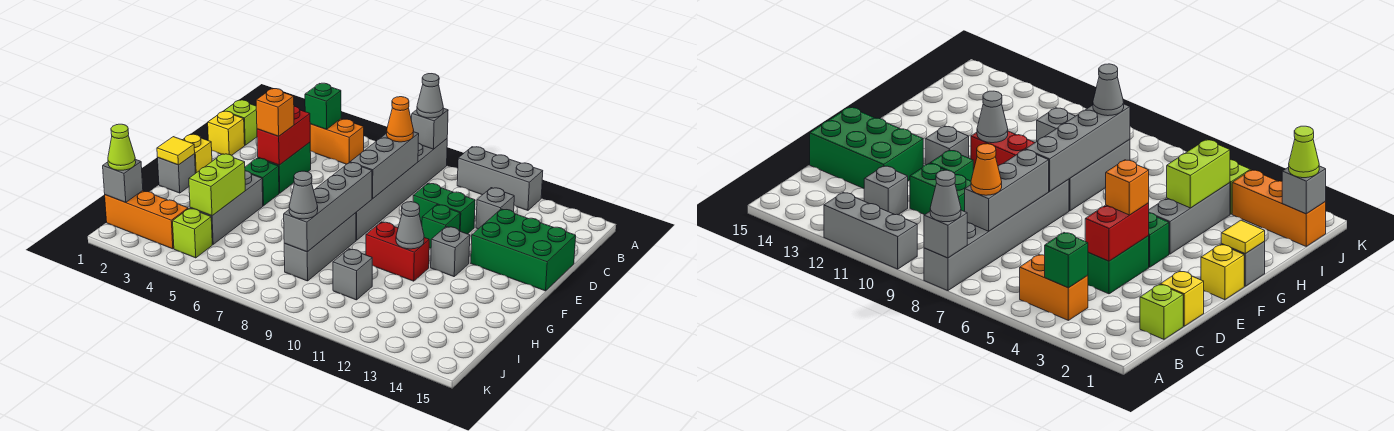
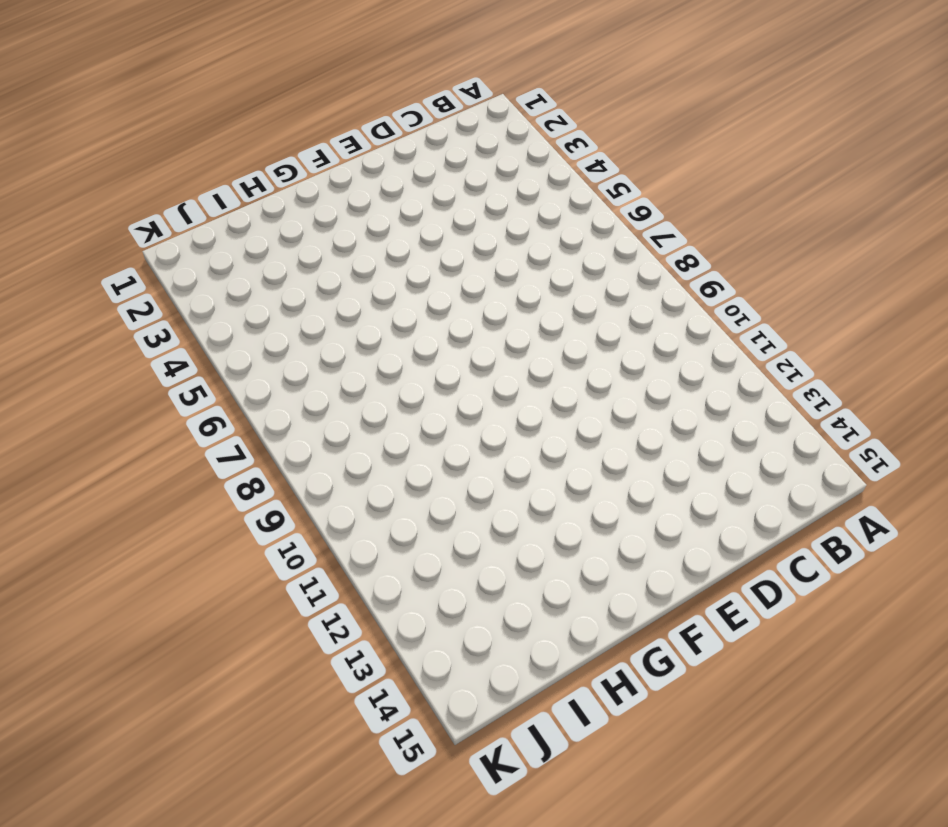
none -> grey 1x6 brick [356,139,447,240]
none -> grey 1x3 brick [457,147,543,210]
none -> orange 1x2 brick [310,119,364,164]
none -> lime 1x1 brick [224,100,257,145]

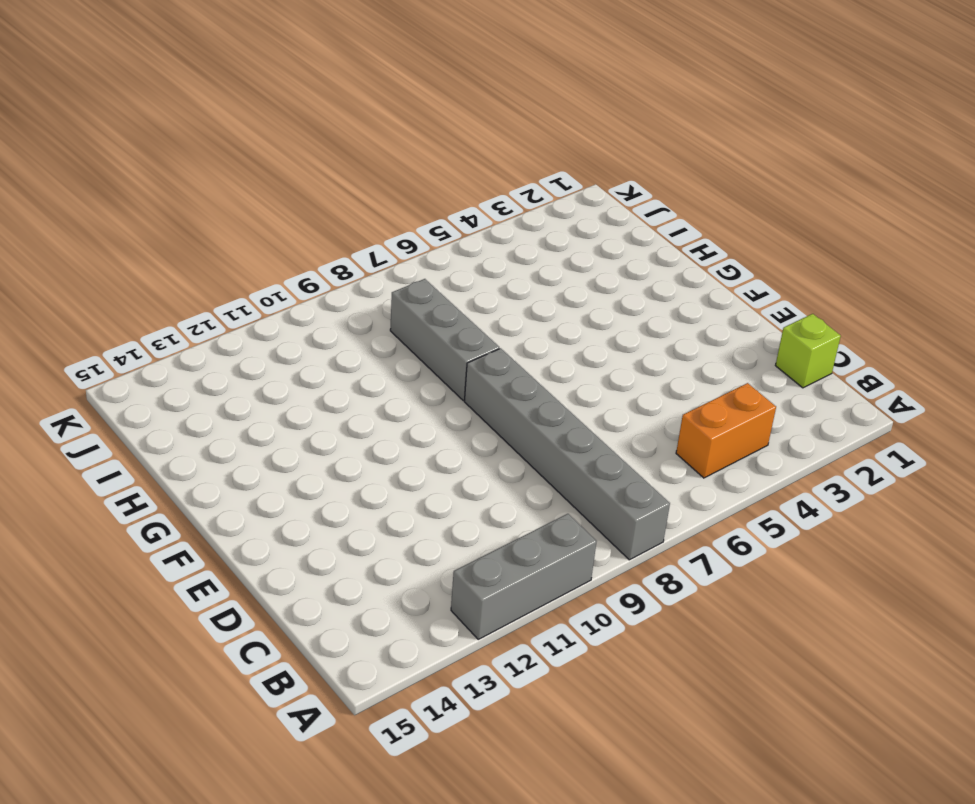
none -> grey 1x1 brick [476,188,514,229]
none -> yellow 1x1 brick [208,111,245,155]
none -> green 1x2 brick [258,142,311,193]
none -> green 1x2 brick [413,183,475,234]

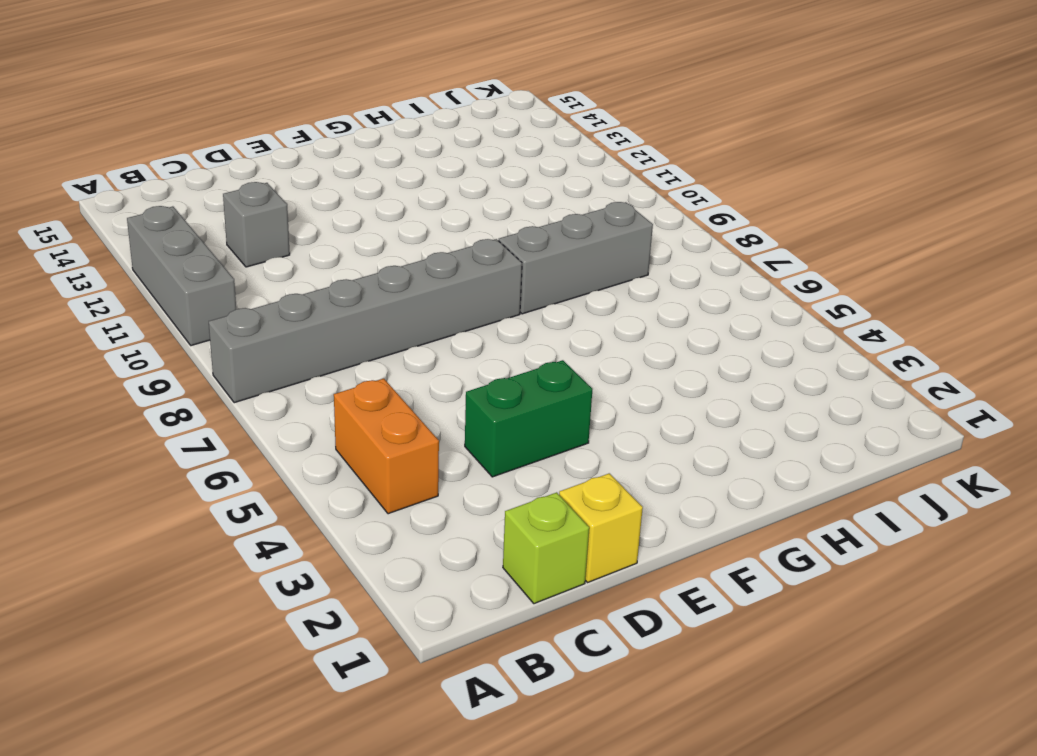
none -> green 1x2 brick [413,183,475,234]
none -> green 2x3 brick [471,209,576,291]
none -> green 1x1 brick [422,205,460,248]
none -> yellow 1x1 brick [183,134,212,173]

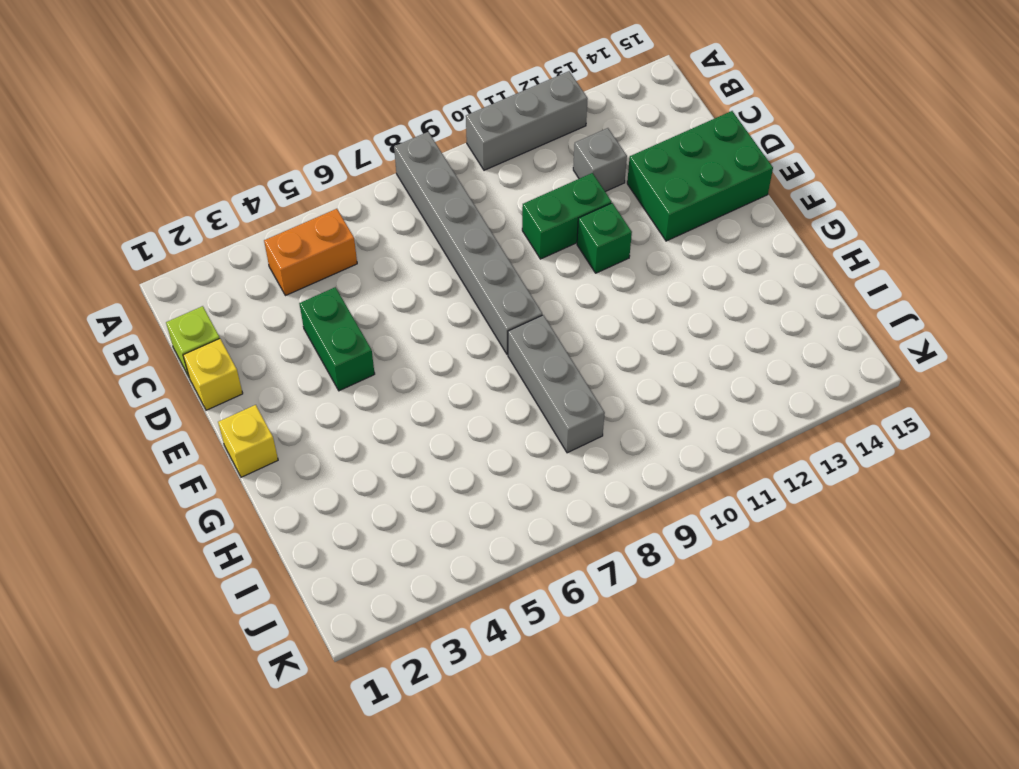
none -> green 1x1 brick [245,158,279,206]
none -> grey 1x1 brick [431,227,470,277]
none -> grey 1x1 brick [158,154,195,193]
none -> grey 1x3 brick [190,171,263,244]

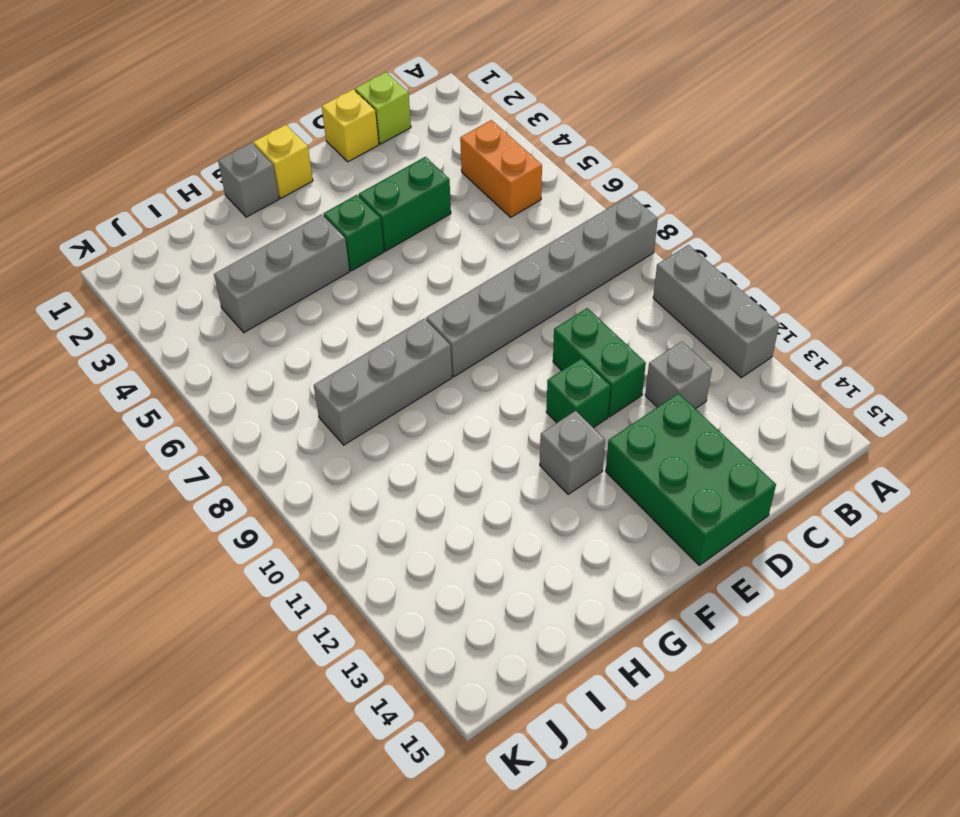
none -> red 1x2 brick [366,222,429,281]
none -> grey 1x1 brick [333,249,372,300]
none -> orange 1x3 brick [105,191,188,249]
none -> lime 1x1 brick [173,208,212,258]

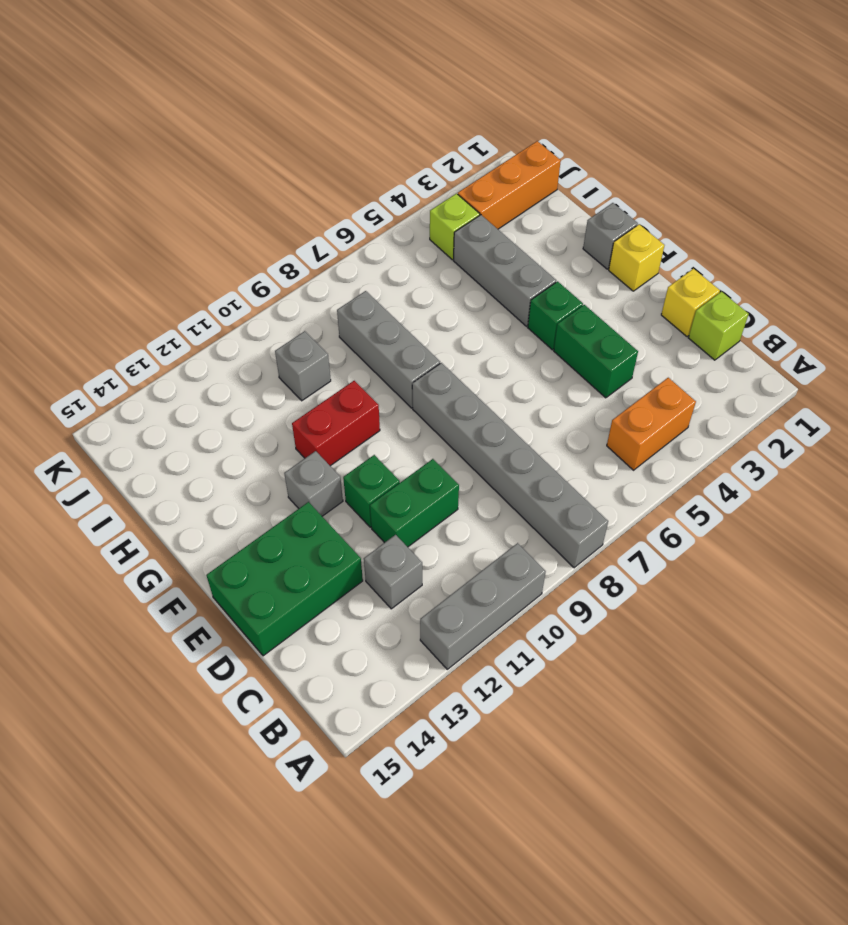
none -> grey 1x1 brick [412,108,448,149]
none -> green 1x1 brick [305,83,341,129]
none -> grey 1x3 brick [350,132,419,199]
none -> red 1x2 brick [257,106,310,165]

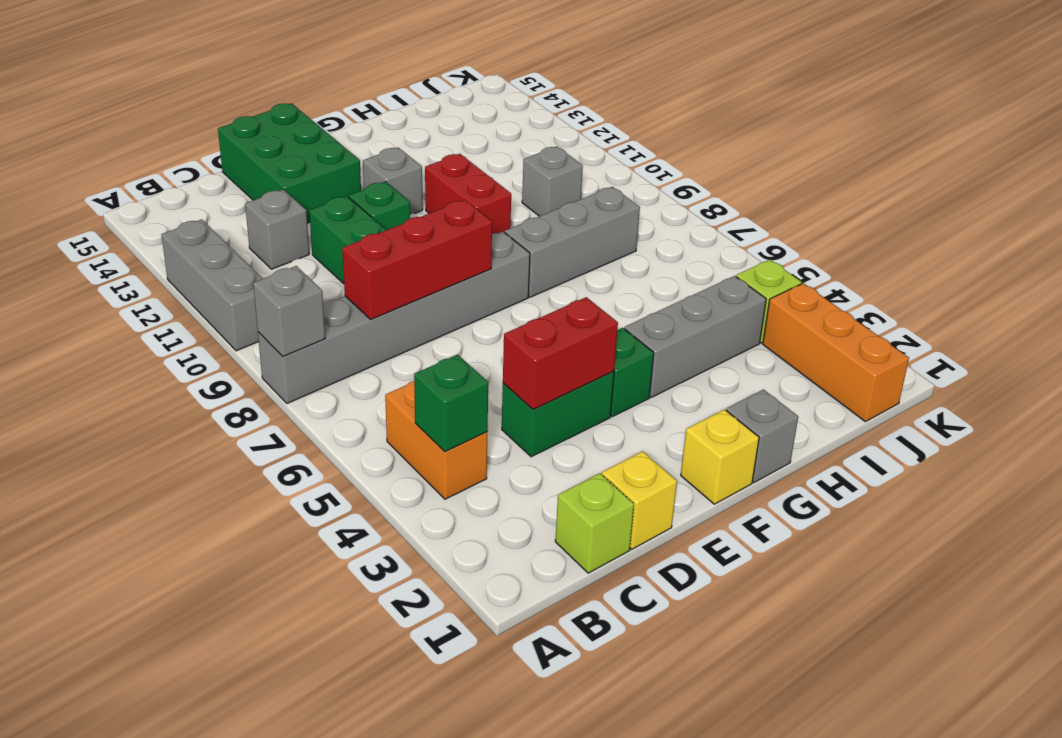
red 1x3 brick [342,200,492,319] -> grey 1x3 brick [350,132,419,199]
none -> grey 1x4 brick [284,162,372,252]
none -> yellow 1x1 tile [157,137,195,165]
none -> grey 1x1 cone [396,202,424,249]
none -> lime 1x2 brick [189,154,245,216]

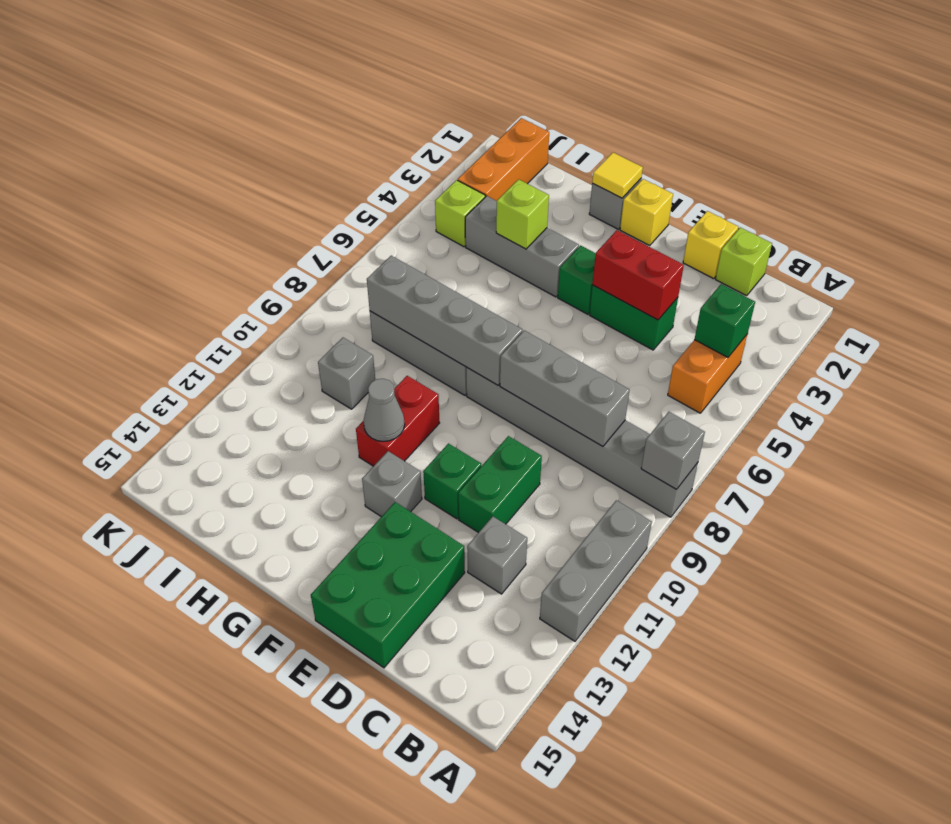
lime 1x1 brick [496,179,549,249] -> lime 1x2 brick [189,154,245,216]
none -> grey 1x1 brick [103,159,143,202]
none -> grey 1x1 cone [417,74,443,118]
none -> orange 1x1 cone [387,97,414,142]
none -> orange 1x1 brick [256,89,294,136]

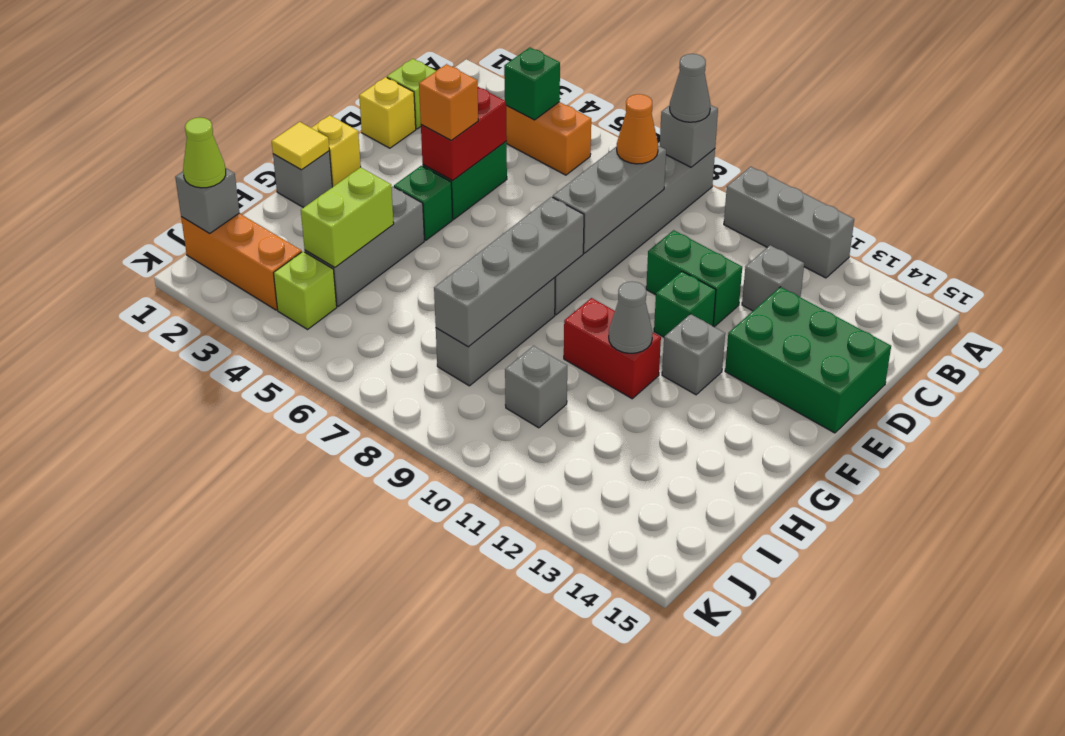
none -> grey 1x1 cone [289,171,318,219]

